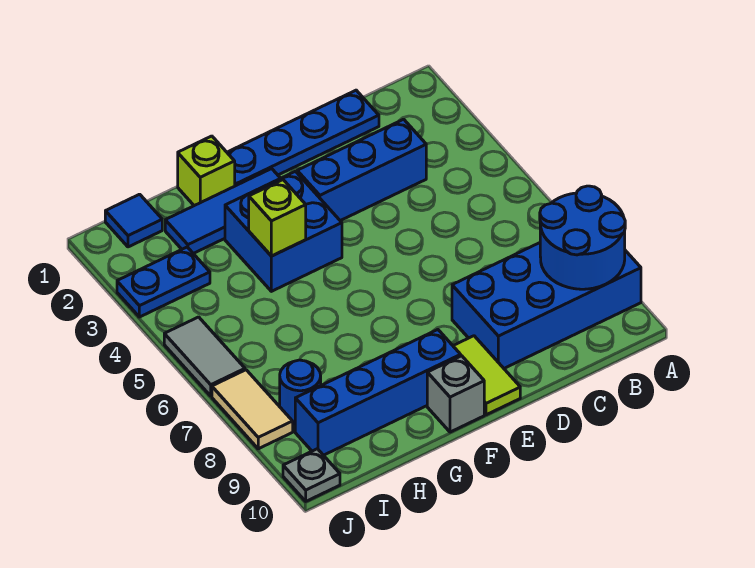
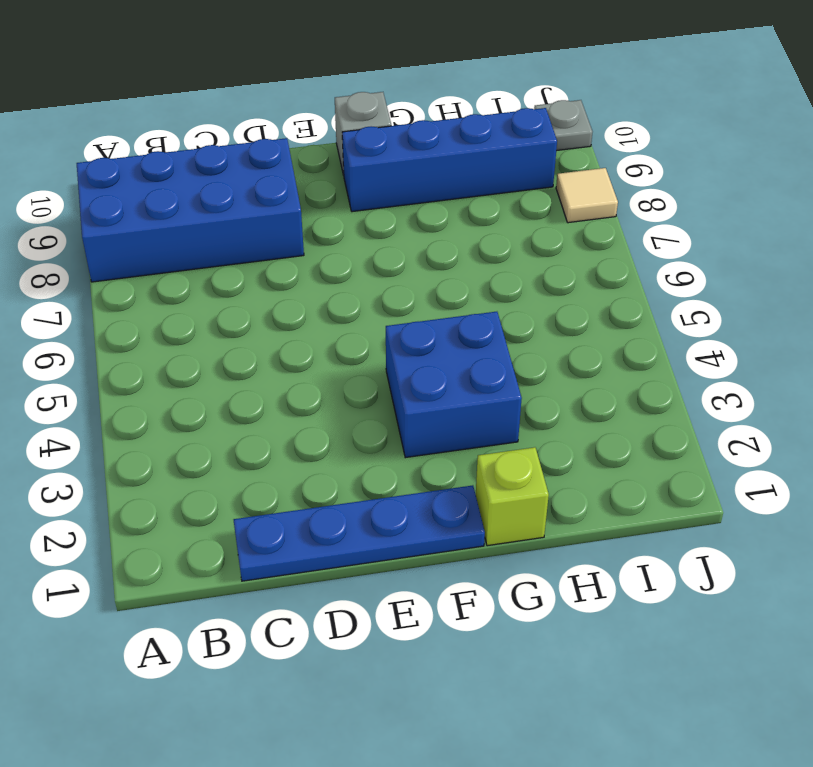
tan 1x1 tile [556,168,618,223] -> tan 1x2 tile [212,370,293,449]
none -> blue 1x3 brick [297,119,426,221]
none -> lime 1x2 tile [453,336,520,415]
none -> blue 1x3 tile [165,169,280,253]

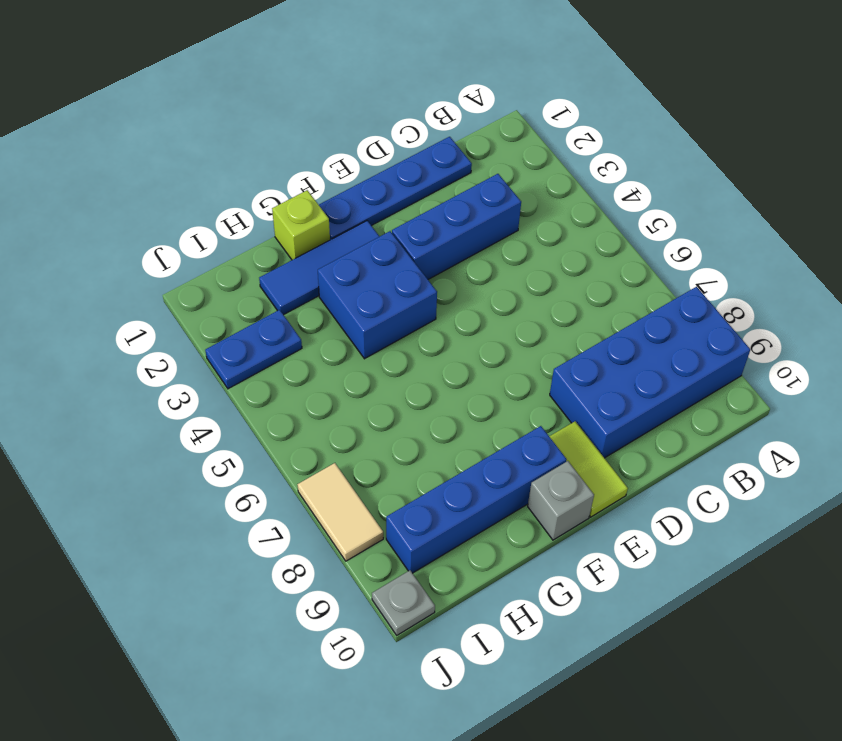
none -> blue 1x1 tile [105,194,162,247]
none -> blue 1x1 round brick [280,360,321,425]
none -> grey 1x2 tile [164,317,245,396]

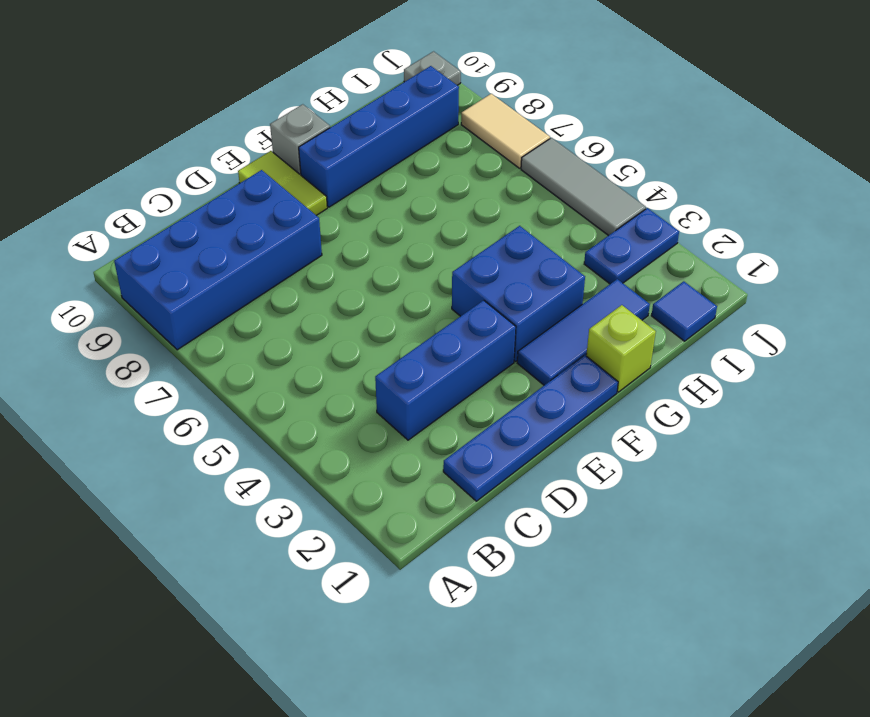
grey 1x3 tile [521,138,646,236] -> grey 1x2 tile [164,317,245,396]
none -> blue 1x1 round brick [280,360,321,425]
none -> blue 2x2 round brick [540,186,625,289]
none -> lime 1x1 brick [249,180,306,256]

